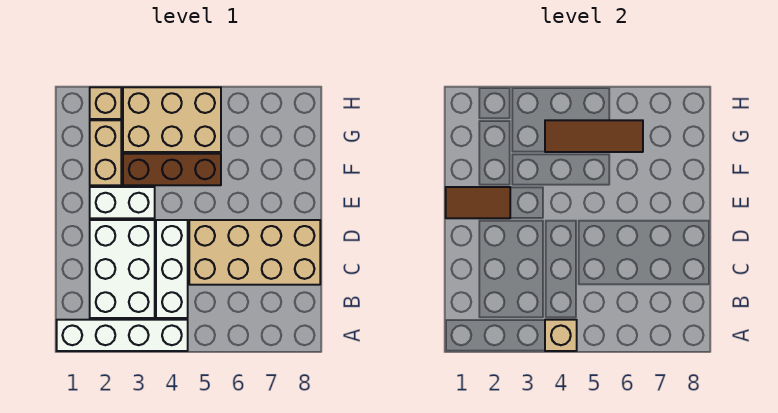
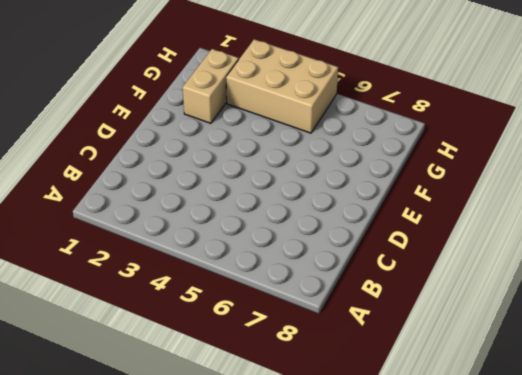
none -> white 1x4 brick [57,320,188,351]
none -> white 2x3 brick [90,220,155,318]
none -> white 1x3 brick [156,220,188,318]

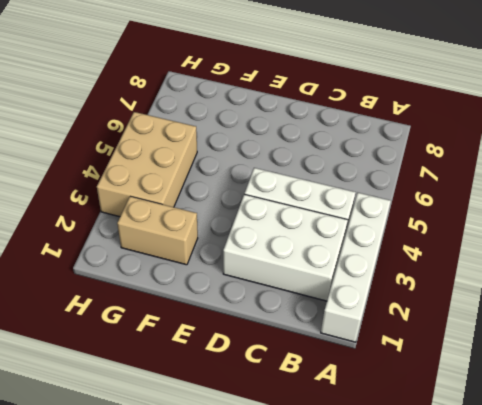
none -> tan 2x4 brick [189,220,320,285]
none -> white 1x2 brick [90,187,155,218]
none -> brown 1x3 brick [123,154,221,185]

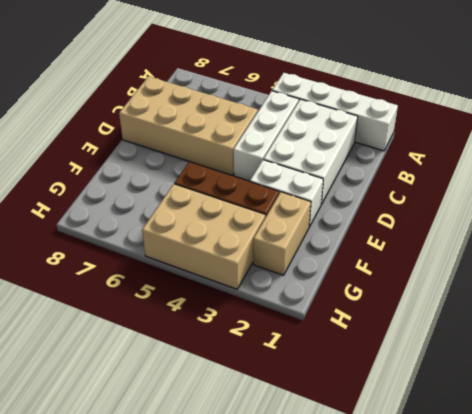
none -> tan 1x1 brick [90,87,121,119]
none -> tan 1x1 brick [545,320,577,351]
none -> brown 1x2 tile [446,187,510,218]

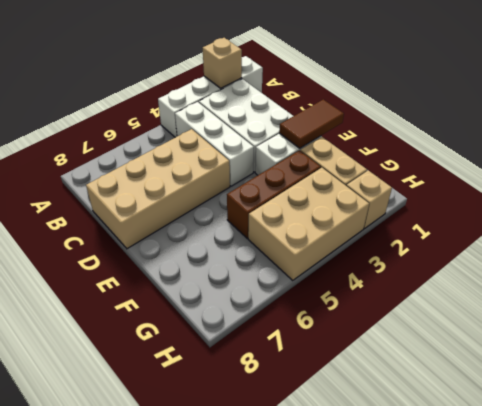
tan 1x1 brick [203,38,242,88] -> tan 1x1 brick moved to [545,320,577,351]
none -> brown 1x3 tile [545,120,643,152]

